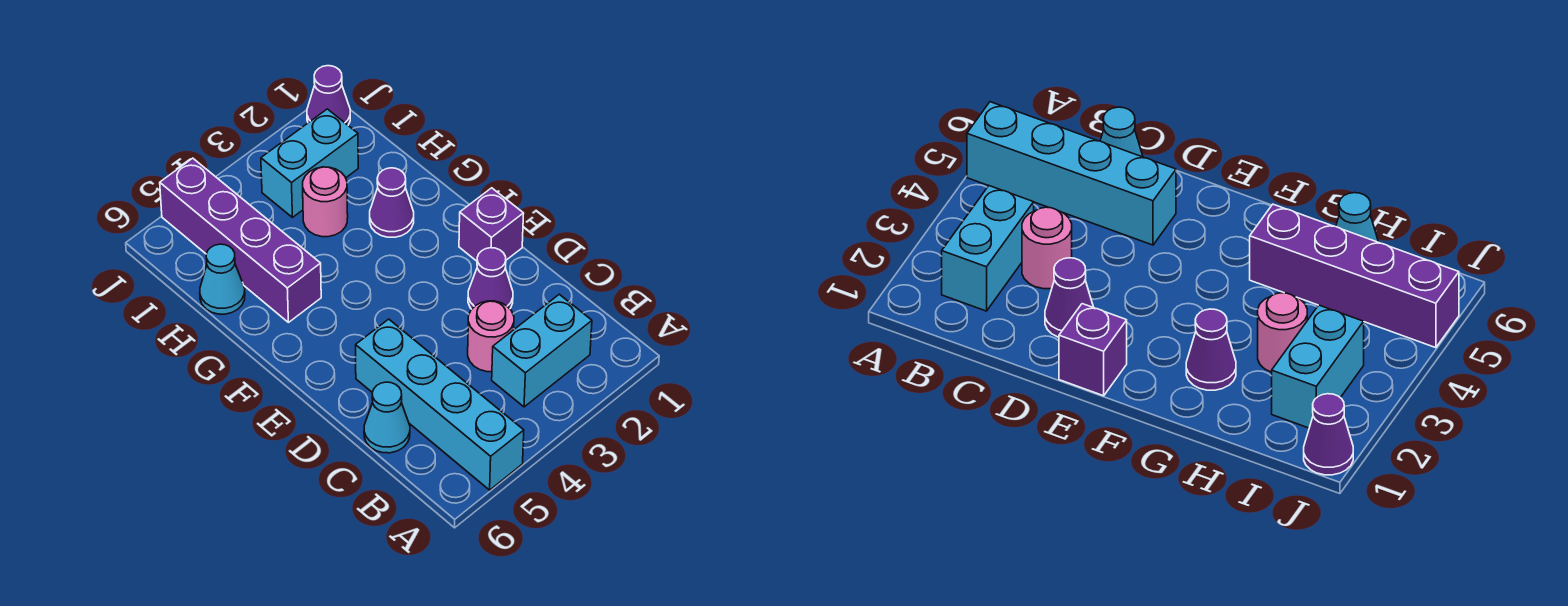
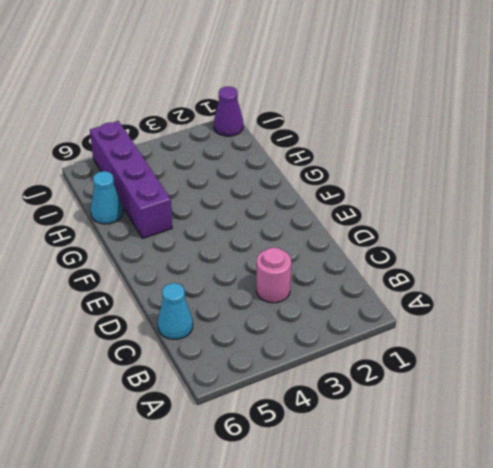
none -> cyan 1x4 brick [356,319,524,490]
none -> cyan 1x2 brick [492,294,592,407]
none -> purple 1x1 cone [468,248,513,309]

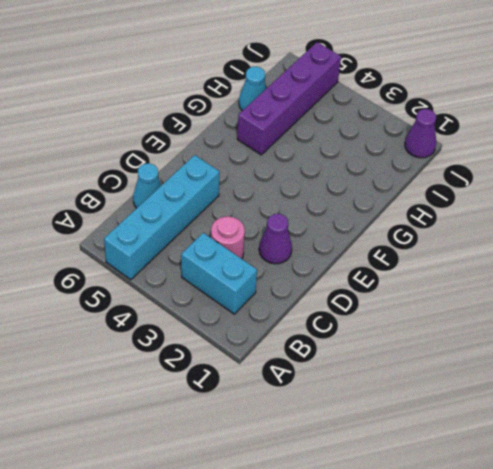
none -> purple 1x1 brick [459,188,524,261]
none -> purple 1x1 cone [370,168,414,237]
none -> pink 1x1 round brick [303,167,348,237]

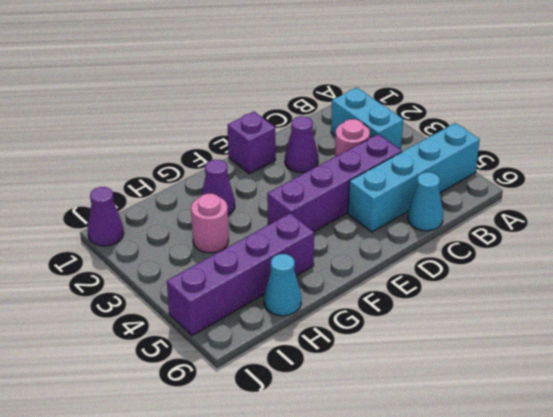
purple 1x4 brick [267,134,402,231] -> none
none -> cyan 1x2 brick [261,109,358,217]

